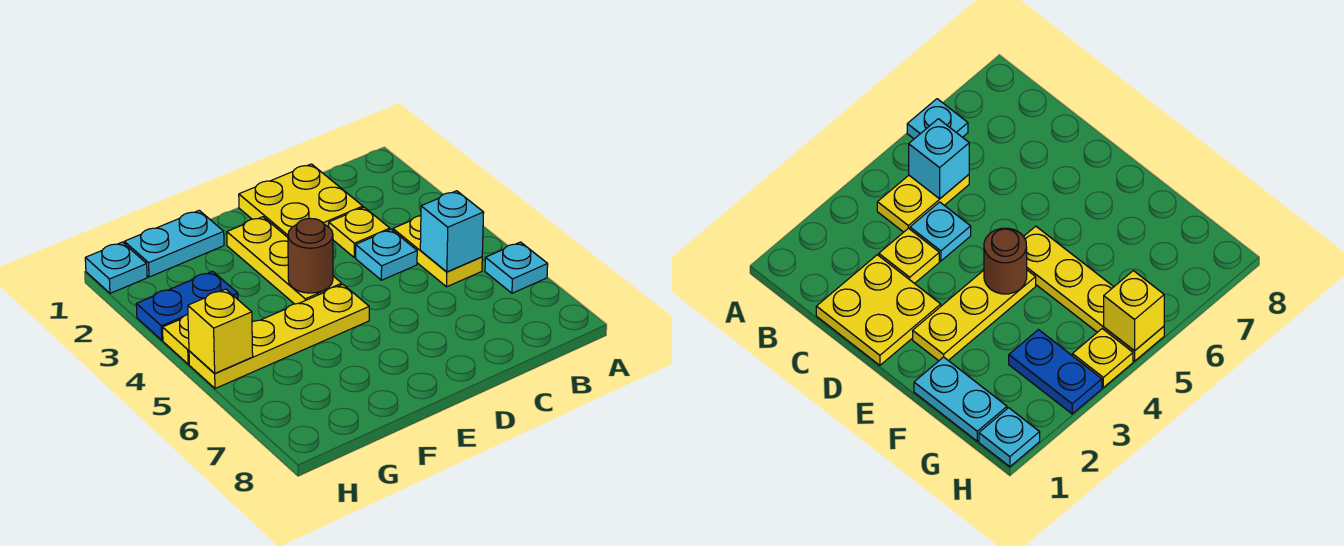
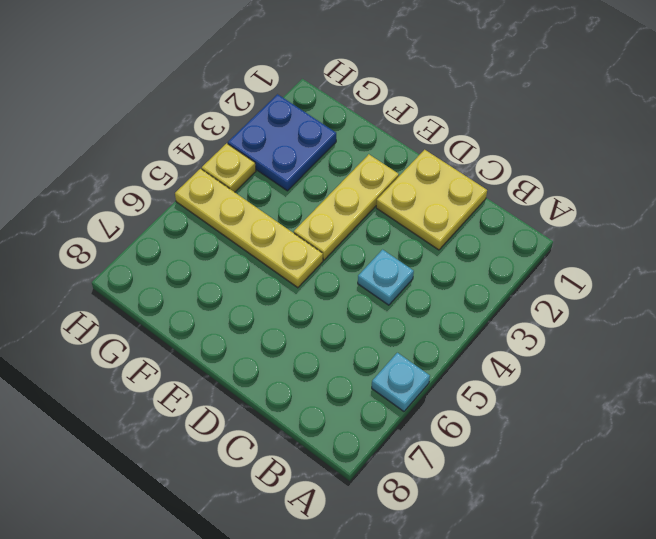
blue 2x2 plate [228,94,336,191] -> blue 1x2 plate [136,271,238,340]
none -> yellow 1x2 plate [393,216,482,287]
none -> yellow 1x1 plate [329,207,390,257]
none -> cyan 1x2 plate [124,211,224,277]

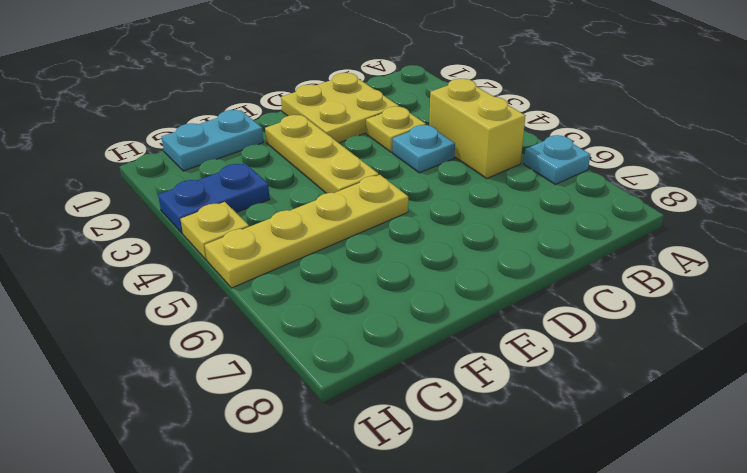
yellow 1x2 brick [429,79,526,178] -> yellow 1x2 plate [393,216,482,287]
none -> cyan 1x1 plate [85,242,147,293]
none -> cyan 1x1 brick [420,191,484,272]
none -> brown 1x1 round brick [288,218,333,293]

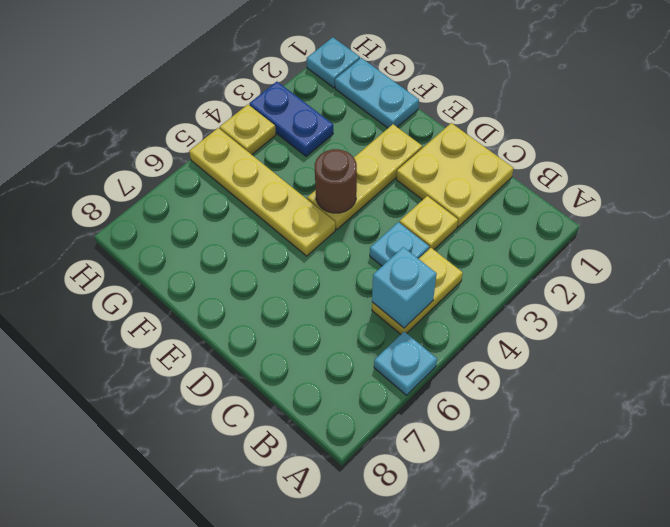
none -> yellow 1x1 brick [188,289,253,373]

